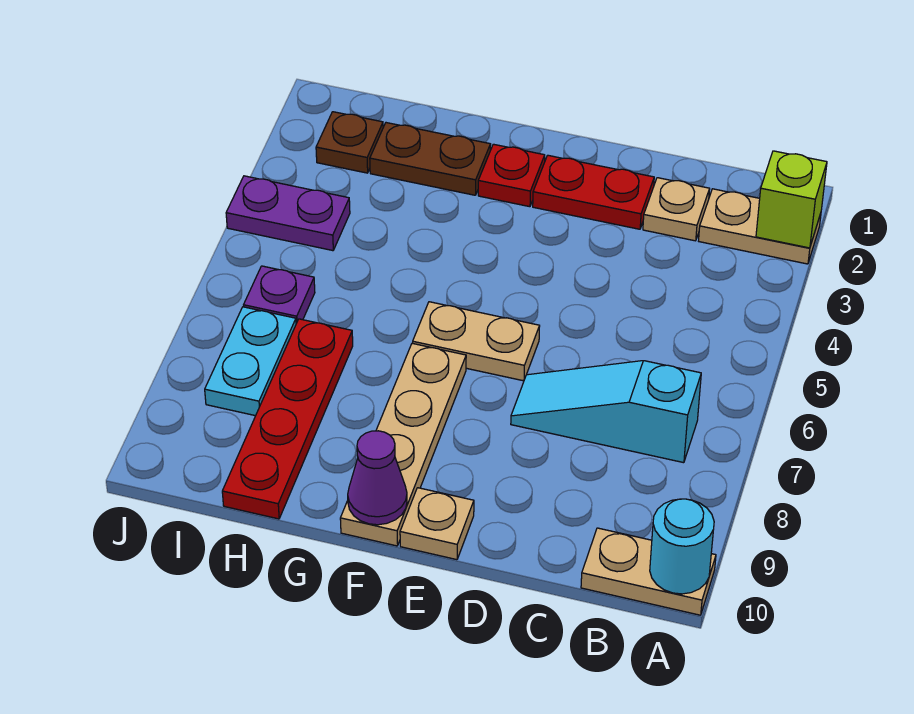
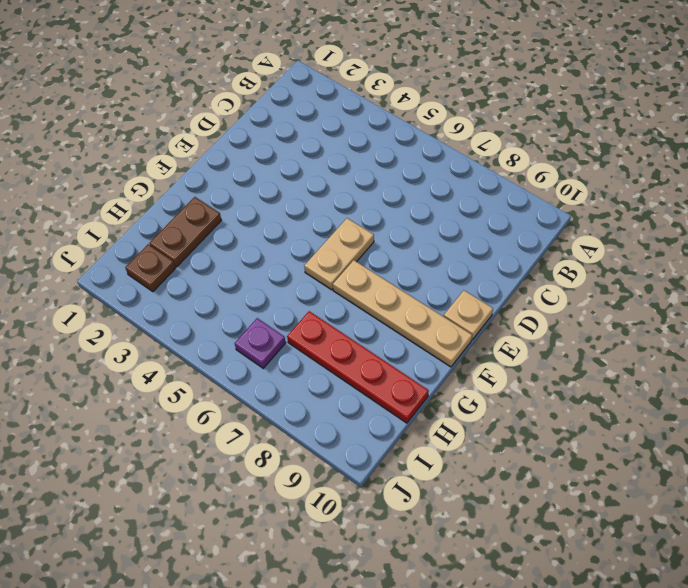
none -> tan 1x2 plate [699,189,821,264]
none -> tan 1x2 plate [581,528,716,615]
none -> cyan 1x3 slope [511,361,701,463]

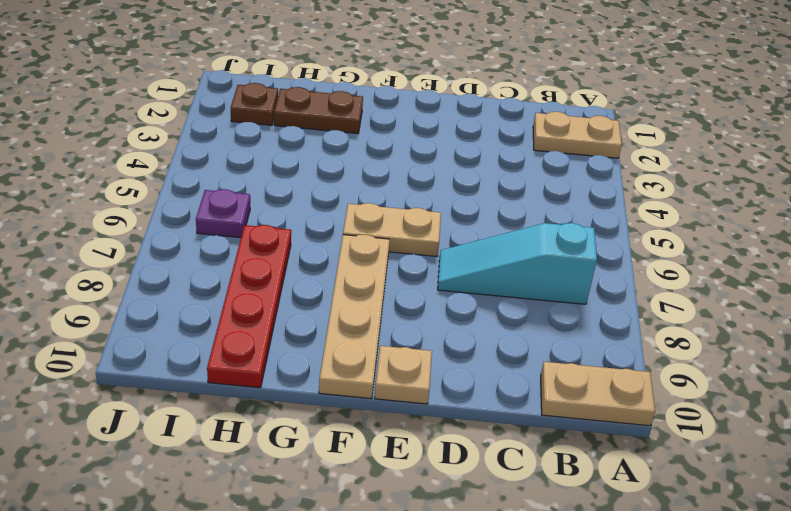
none -> tan 1x1 plate [643,178,710,241]
none -> red 1x2 plate [533,155,654,229]
none -> red 1x1 plate [478,144,545,207]

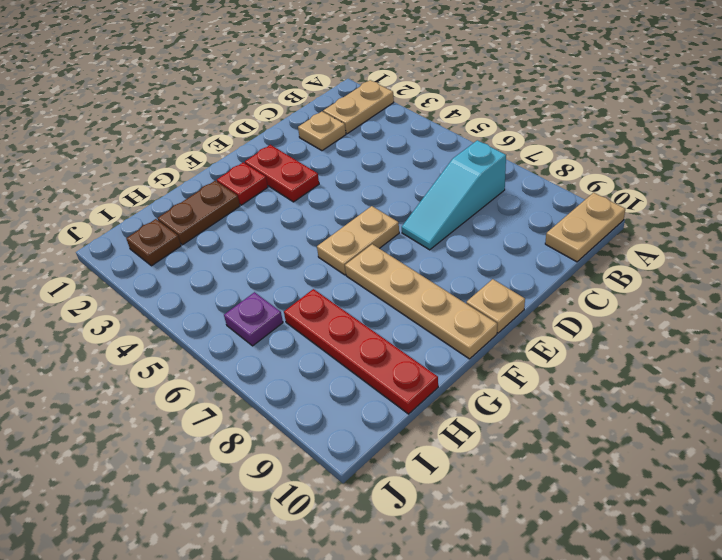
red 1x2 plate [245,145,319,202] -> red 1x2 plate turned to [533,155,654,229]
none -> purple 1x2 plate [226,176,350,251]
none -> cyan 1x2 plate [205,307,296,416]
none -> lime 1x1 brick [756,151,827,248]

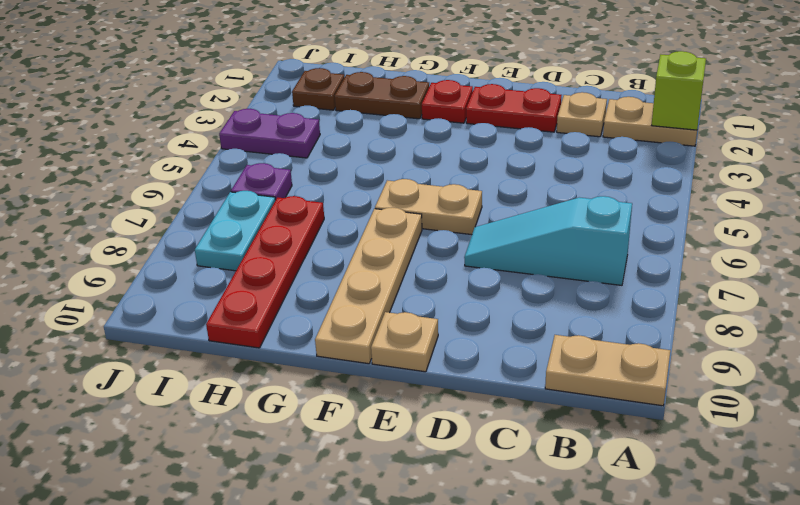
none -> cyan 1x1 round brick [650,499,714,594]
none -> purple 1x1 cone [348,431,407,525]

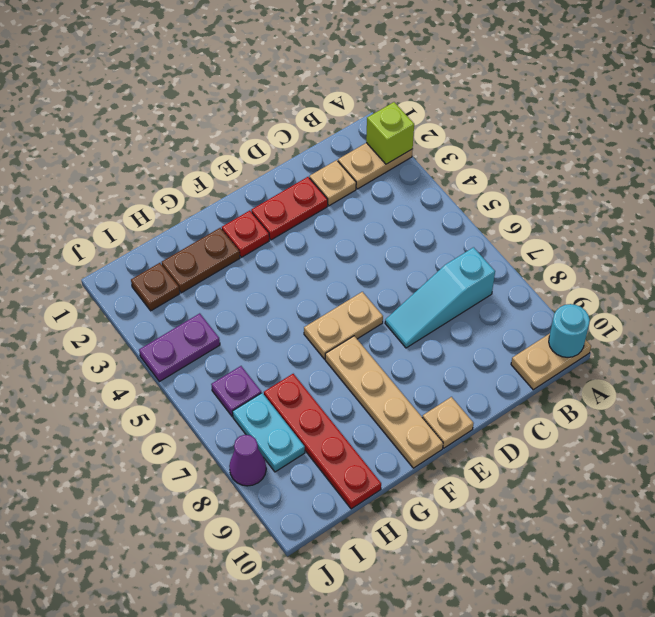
purple 1x1 cone [229,435,266,486] -> purple 1x1 cone moved to [348,431,407,525]

